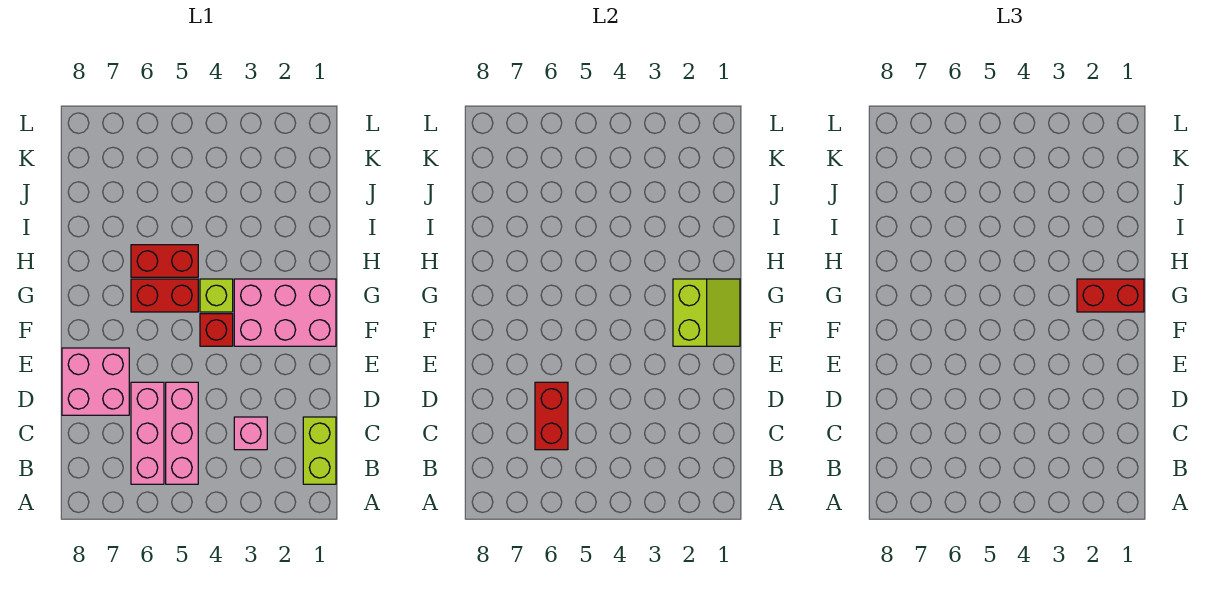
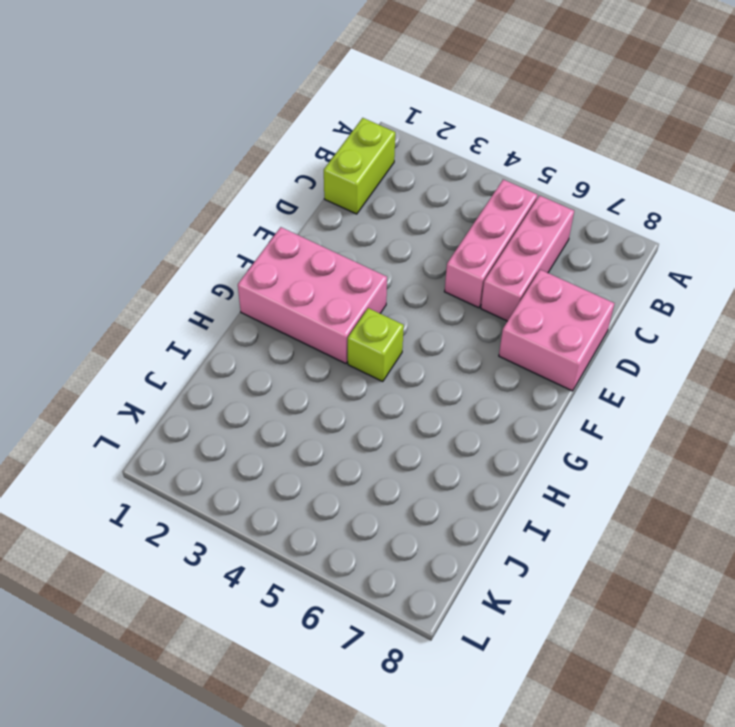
none -> pink 1x1 brick [234,417,267,450]
none -> red 1x1 brick [200,314,233,346]
none -> red 1x2 brick [131,279,198,312]

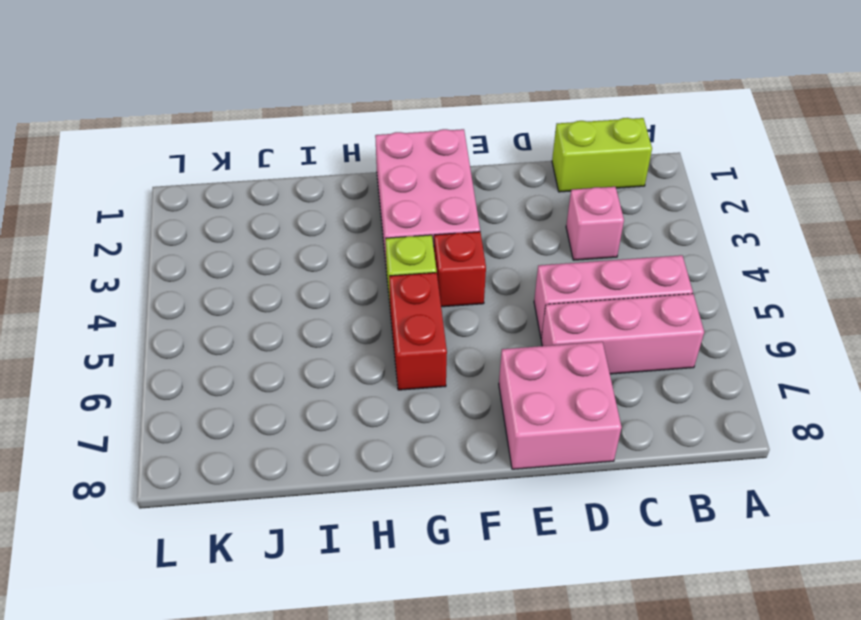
none -> red 1x2 brick [131,245,198,277]
none -> red 1x2 brick [535,382,568,450]
none -> lime 2x2 slope [673,279,740,346]

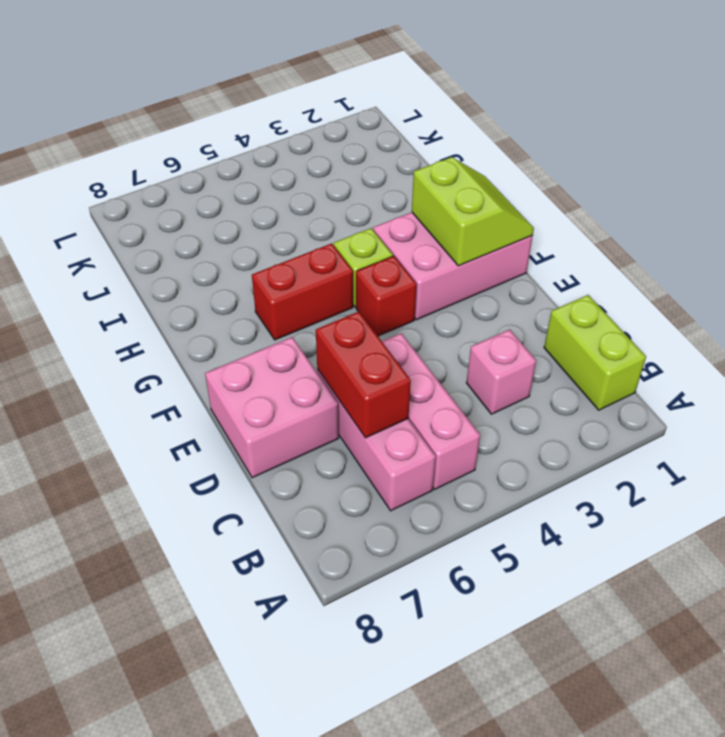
none -> red 1x2 brick [131,245,198,277]
none -> red 1x2 brick [1077,279,1144,312]

